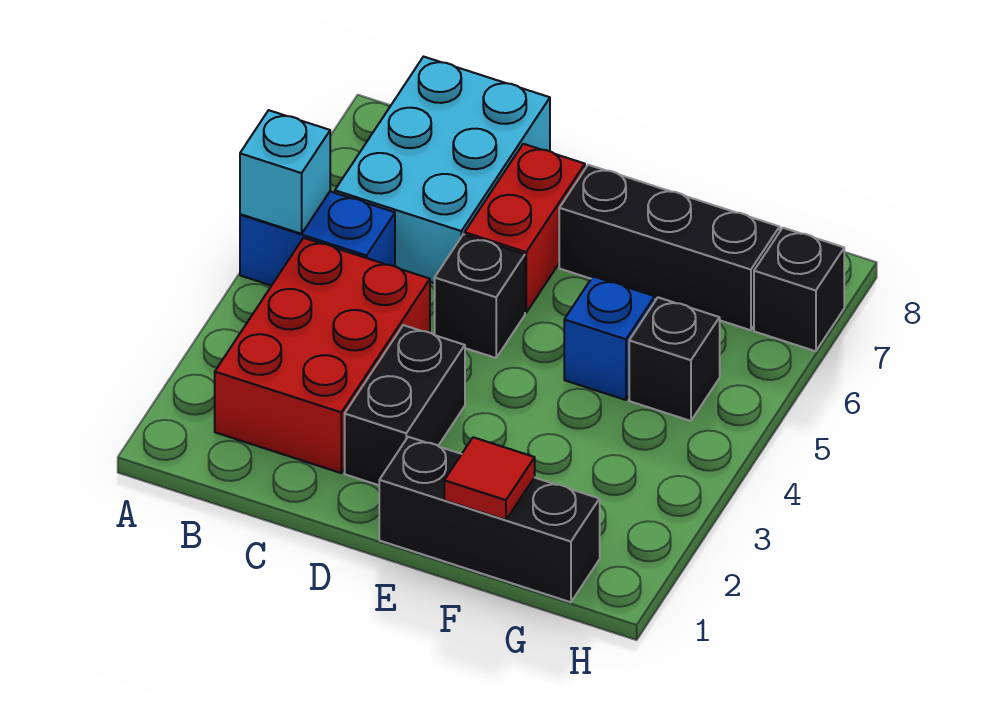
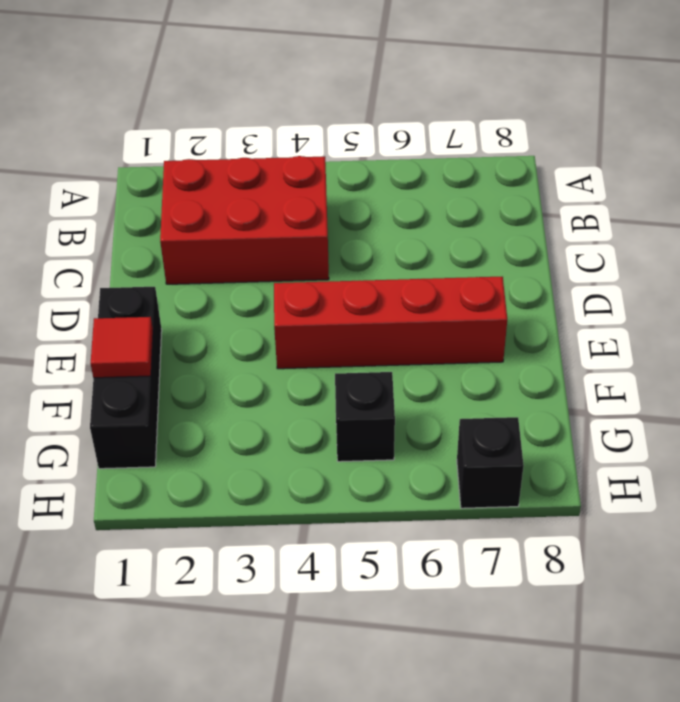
red 1x4 brick [274,277,507,369] -> black 1x3 brick [559,165,780,330]
none -> blue 1x2 brick [240,192,395,286]
none -> cyan 2x3 brick [335,57,550,283]
none -> black 1x2 brick [345,325,465,485]

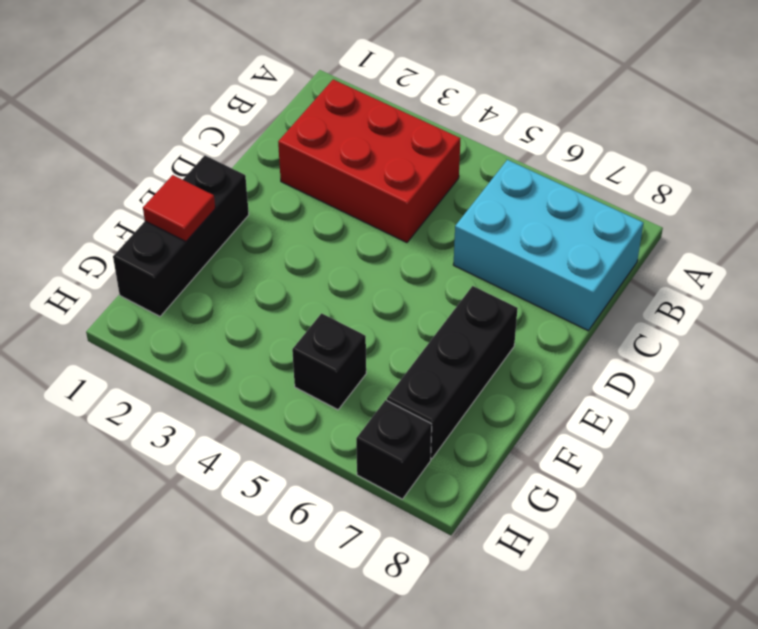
none -> blue 1x2 brick [240,192,395,286]
none -> black 1x2 brick [345,325,465,485]
none -> black 1x1 brick [435,234,525,358]

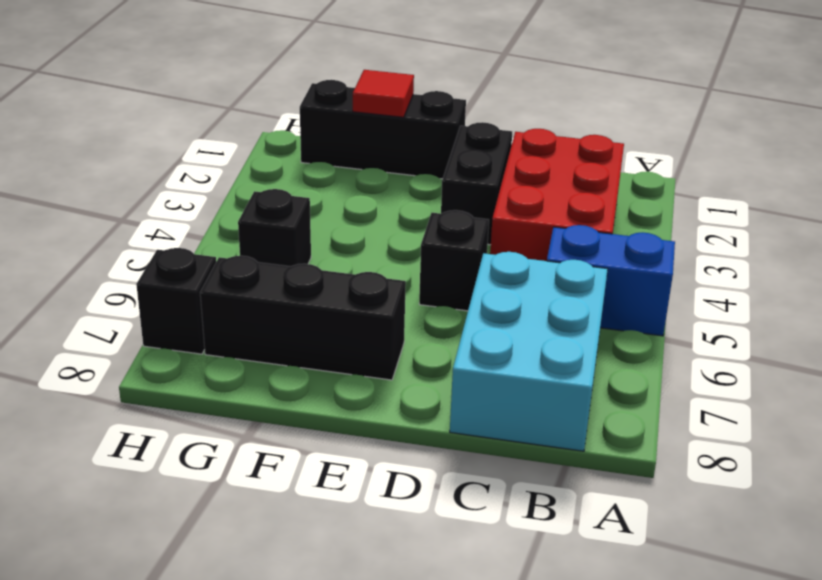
none -> red 1x2 brick [465,144,585,313]
none -> blue 1x1 brick [564,276,655,400]
none -> cyan 1x1 brick [240,110,330,234]

